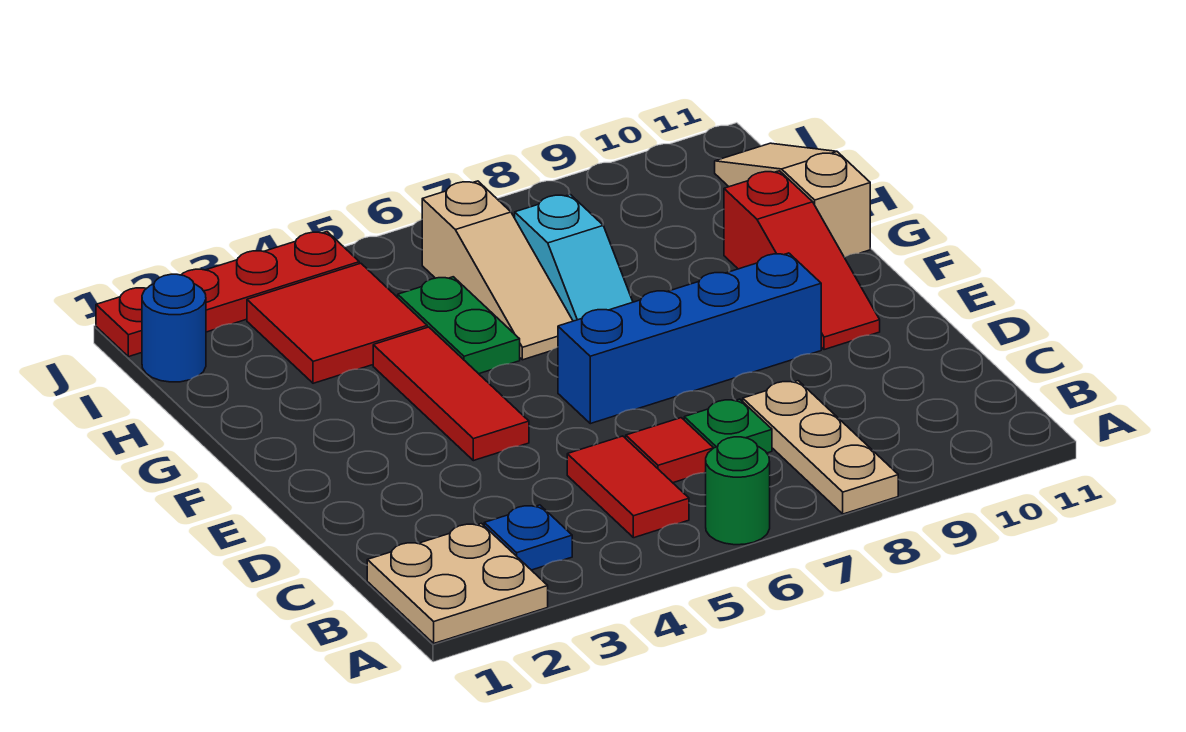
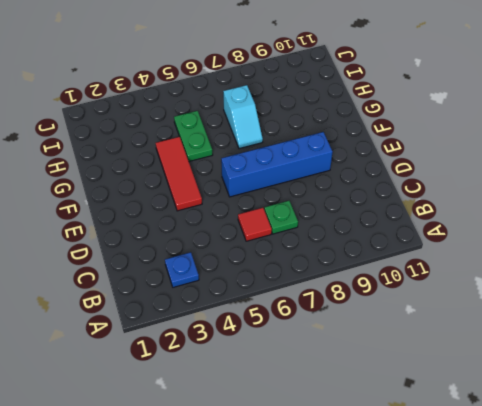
none -> tan 2x2 plate [367,523,548,643]
none -> green 1x1 round brick [706,437,770,545]
none -> tan 1x3 plate [743,381,898,514]

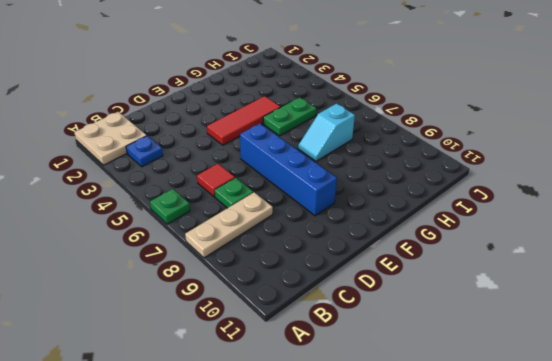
green 1x1 plate [150,189,190,224] -> green 1x1 round brick [706,437,770,545]
none -> red 1x2 tile [567,436,689,538]
none -> red 1x3 slope [724,171,880,350]
none -> tan 1x3 slope [422,181,573,360]

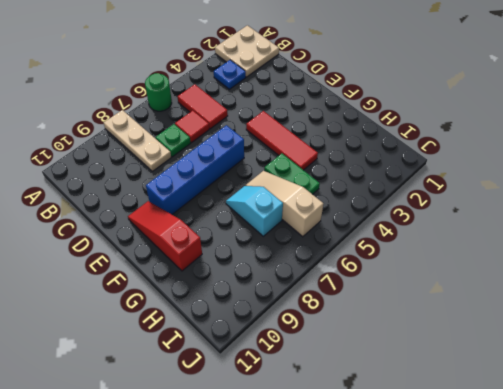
none -> tan 1x3 slope [715,143,870,257]
none -> red 2x2 tile [247,263,427,383]
none -> blue 1x1 round brick [142,274,206,382]

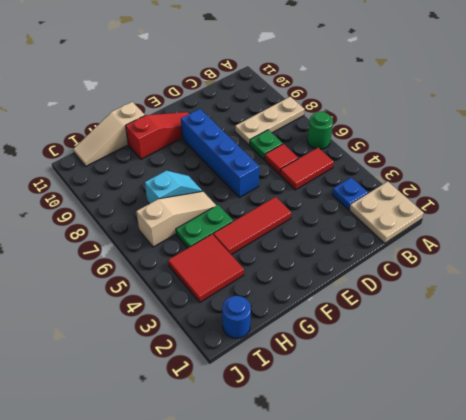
none -> red 1x4 plate [96,232,359,357]

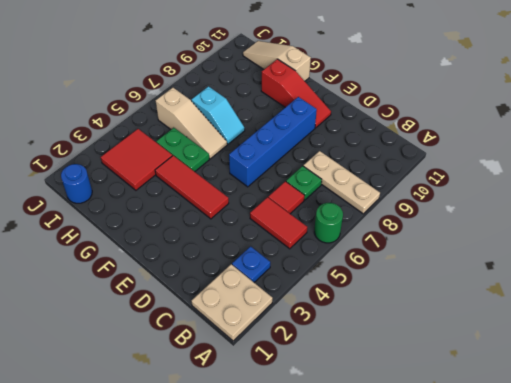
none -> red 1x4 plate [96,232,359,357]

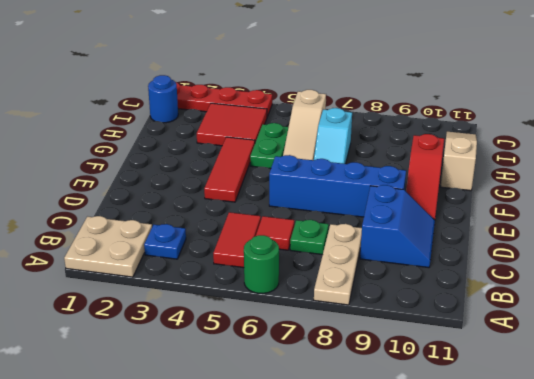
blue 2x2 slope [360,185,435,268] -> none

